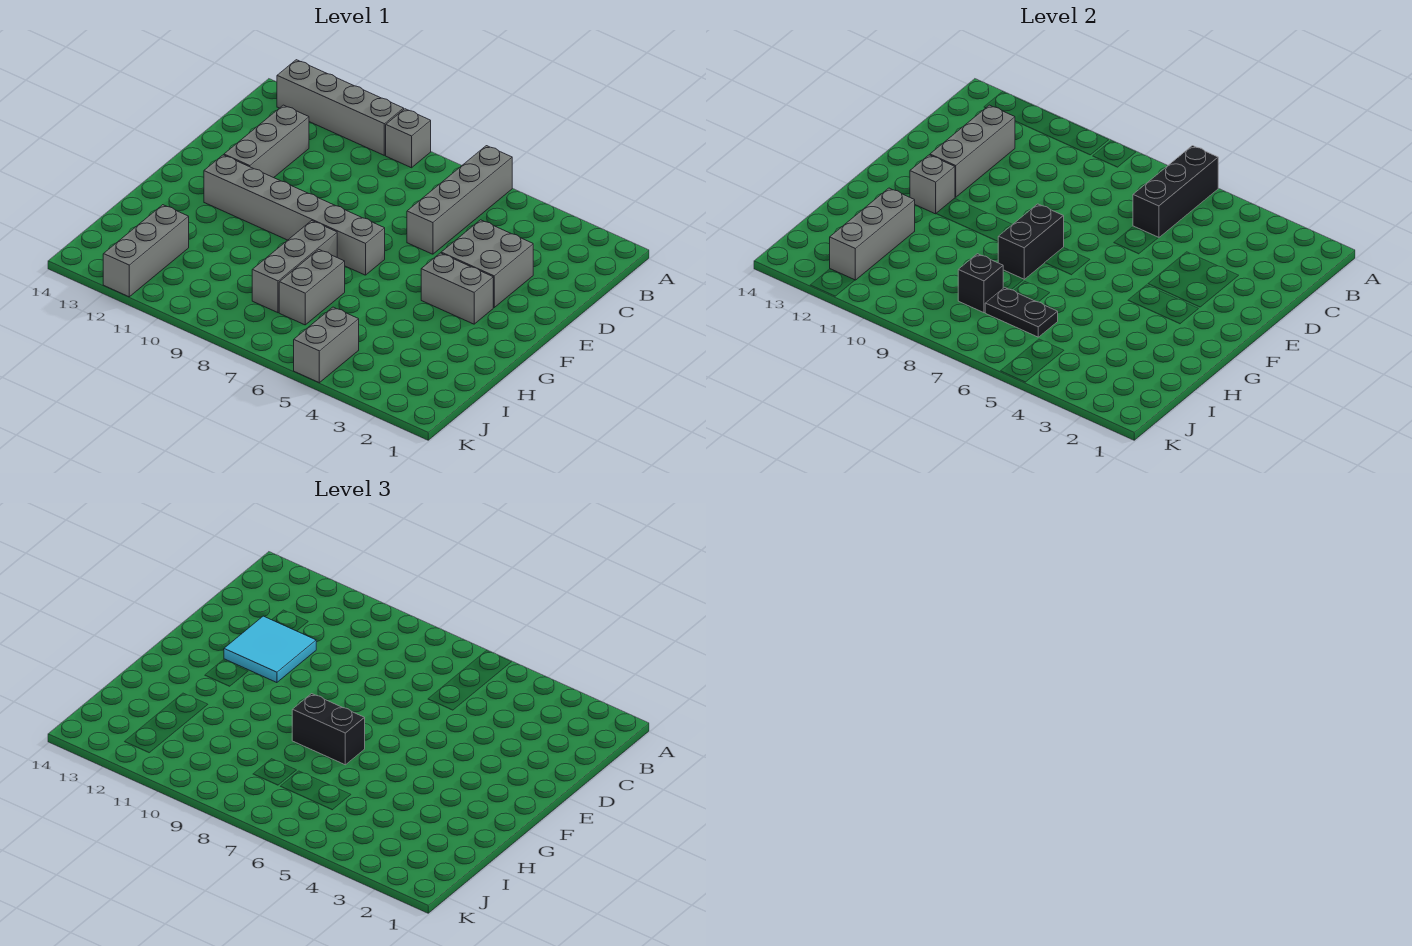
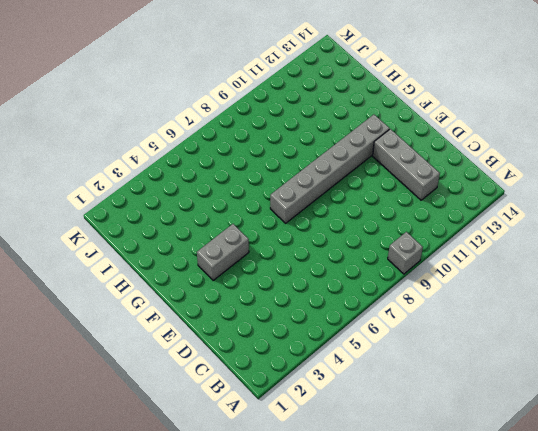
none -> grey 1x4 brick [407,146,512,254]
none -> grey 1x4 brick [277,60,404,155]
none -> grey 2x2 brick [441,220,533,307]

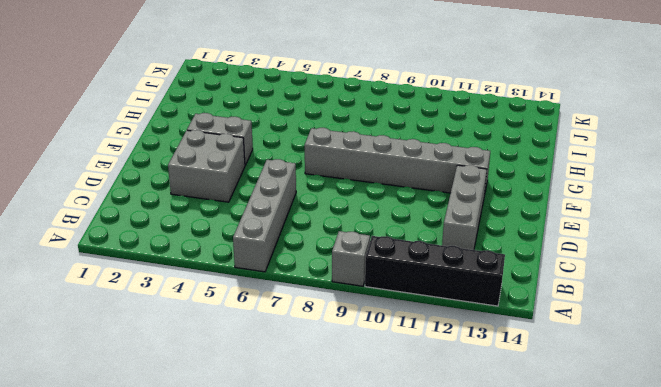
black 1x4 brick [365,236,505,306] -> grey 1x4 brick [277,60,404,155]
none -> grey 1x3 brick [252,221,337,313]
none -> grey 1x2 brick [279,249,345,325]
none -> grey 1x3 brick [103,205,189,297]

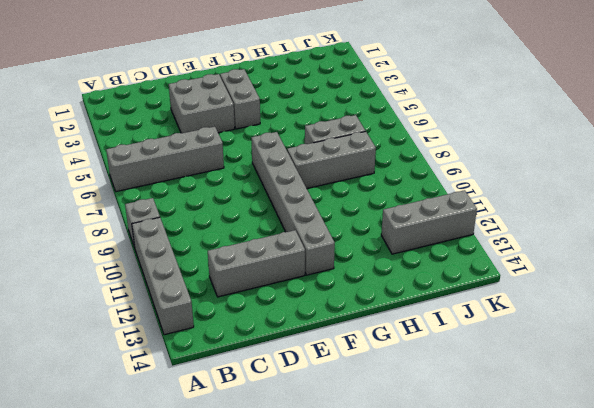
none -> grey 1x2 brick [294,307,359,383]
none -> black 1x3 brick [1133,146,1218,238]
none -> grey 1x3 brick [930,105,1015,197]

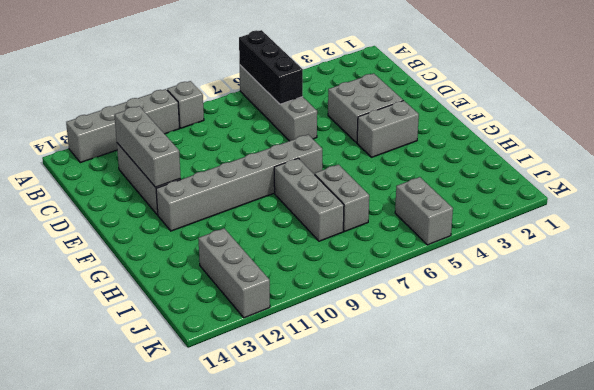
none -> black 1x2 brick [998,204,1064,279]
none -> grey 1x1 brick [910,155,955,214]
none -> grey 1x3 brick [830,188,915,280]

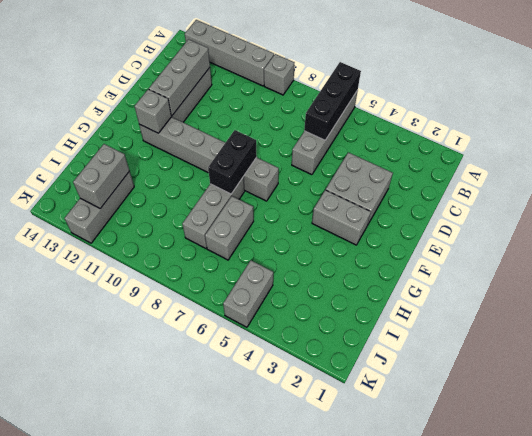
grey 1x2 brick [73,144,129,209] -> grey 1x3 brick [830,188,915,280]
none -> black 1x2 plate [985,287,1058,337]
none -> black 1x1 brick [958,254,1003,313]
none -> cyan 2x2 tile [224,616,316,683]

